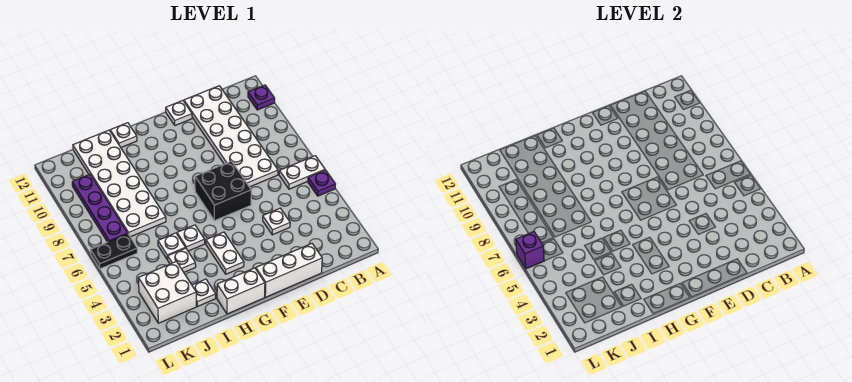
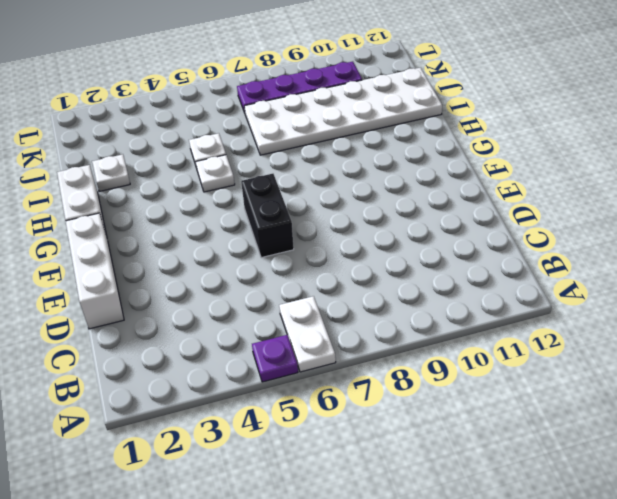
black 1x2 brick [241,174,294,258] -> black 2x2 brick [195,161,251,221]
none -> purple 1x1 plate [248,85,275,110]
none -> white 2x6 plate [184,86,278,187]
none -> white 1x1 plate [263,208,290,235]

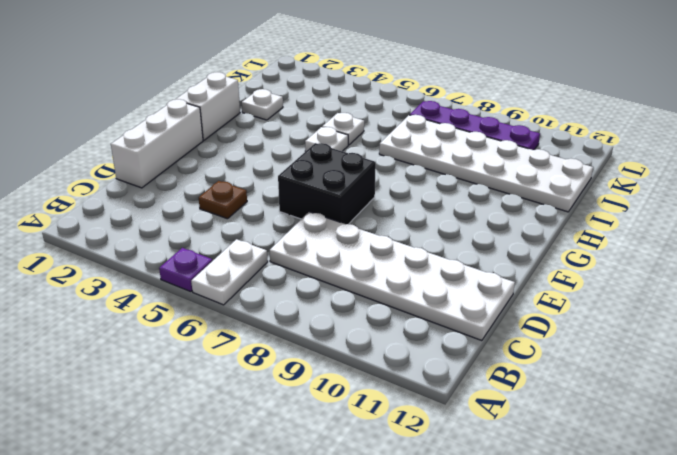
brown 1x1 plate [199,181,247,219] -> white 1x1 plate [263,208,290,235]
none -> purple 1x1 plate [248,85,275,110]
none -> white 1x1 plate [166,101,192,125]
none -> white 1x2 plate [206,232,244,274]

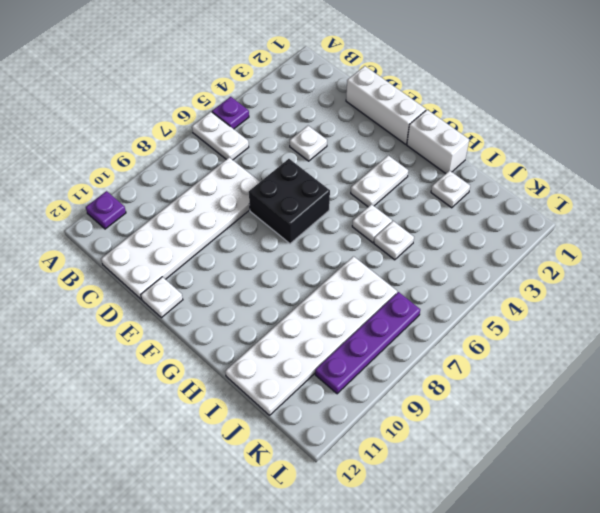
none -> white 1x1 plate [110,123,137,147]
none -> white 1x1 plate [168,248,196,272]
none -> white 2x2 brick [138,261,196,323]

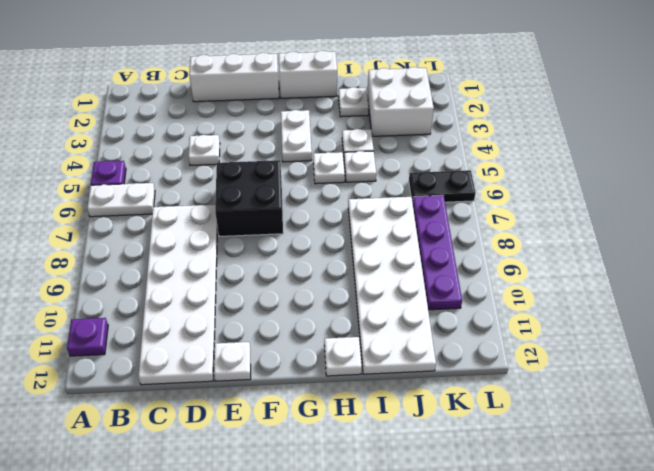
none -> purple 1x1 brick [516,232,544,269]

